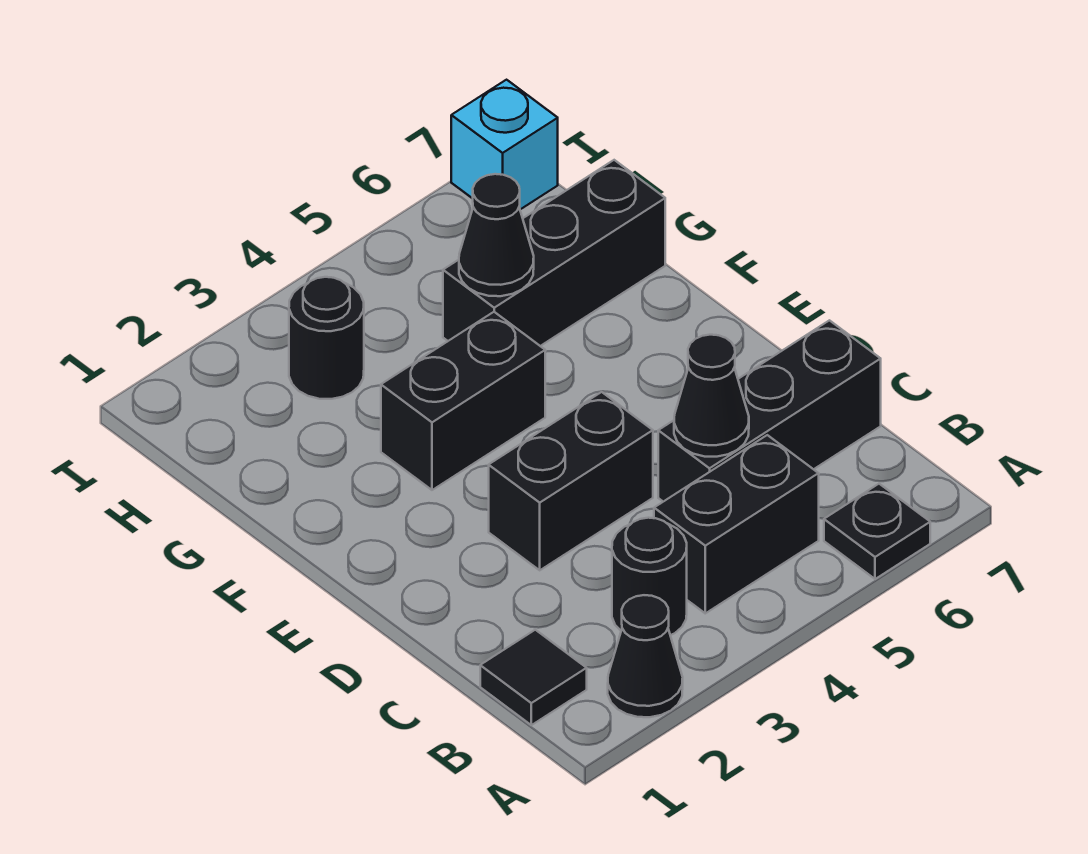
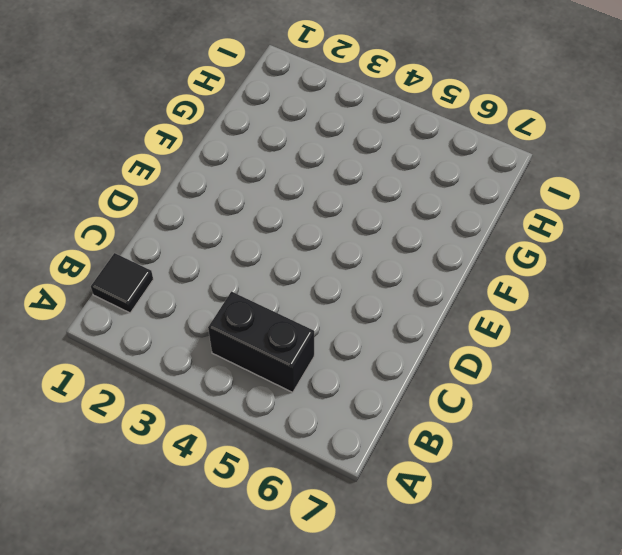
none -> black 1x1 cone [608,595,683,717]
none -> black 1x1 plate [824,484,930,579]
none -> black 1x1 round brick [612,518,687,635]

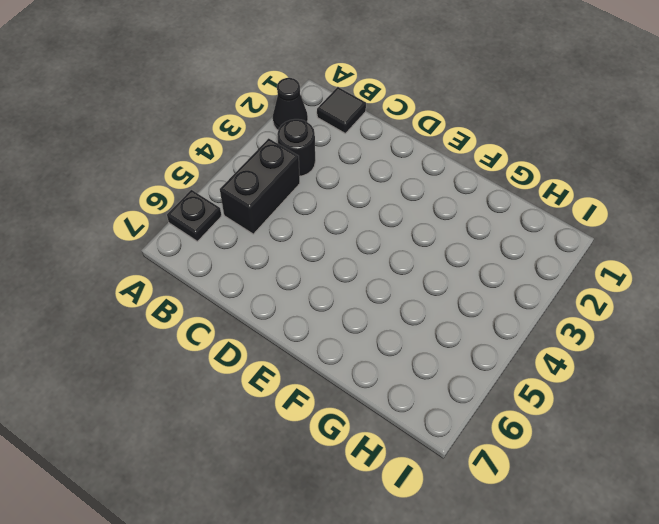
none -> black 1x3 brick [658,320,881,502]
none -> black 1x2 brick [489,392,653,570]
none -> black 1x2 brick [381,312,545,490]

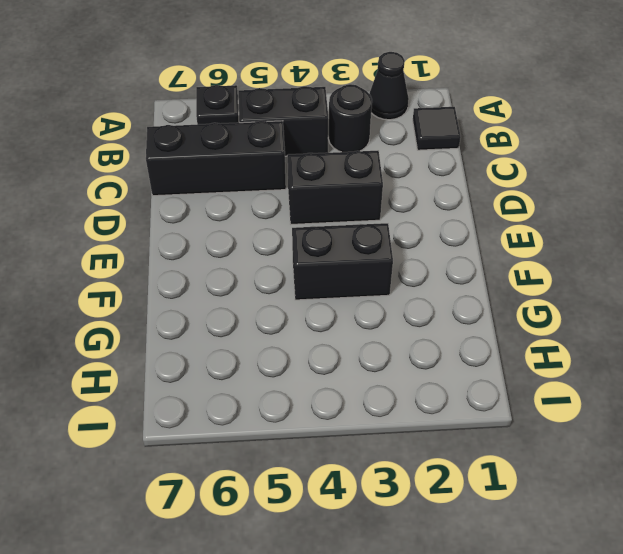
none -> black 1x3 brick [443,160,665,346]
none -> black 1x1 round brick [289,277,364,399]
none -> cyan 1x1 brick [451,80,558,209]

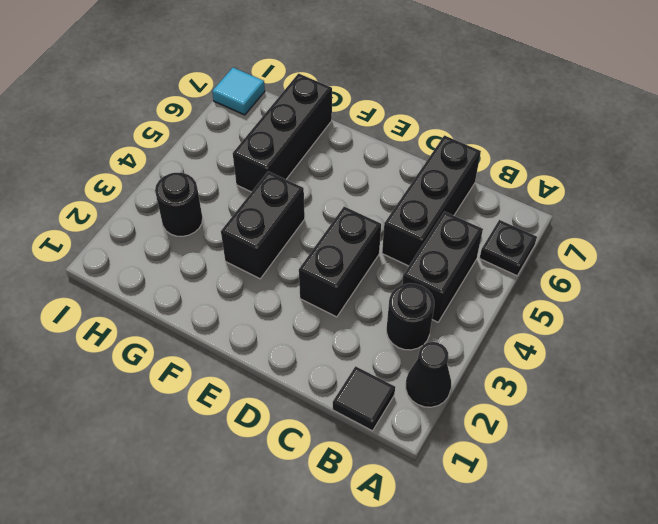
cyan 1x1 tile [212,68,265,115] -> cyan 1x1 brick [451,80,558,209]
none -> black 1x1 cone [674,335,749,457]
none -> black 1x1 cone [459,174,534,296]

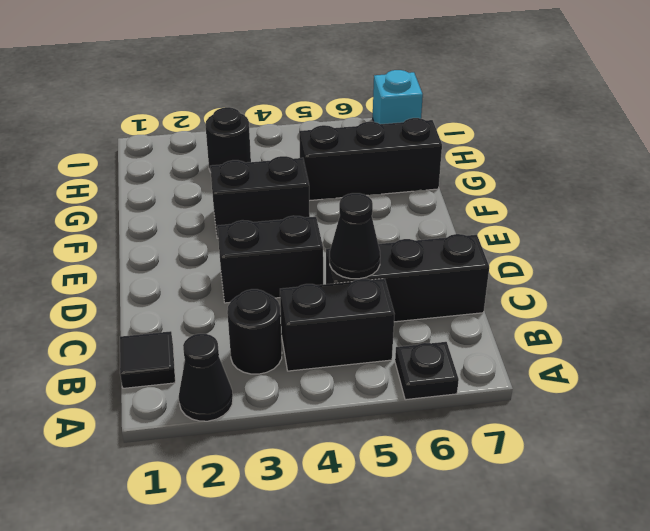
none -> black 1x1 cone [459,174,534,296]

